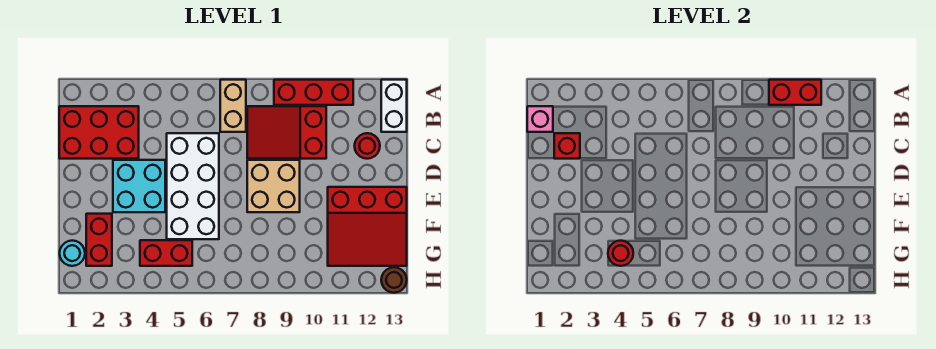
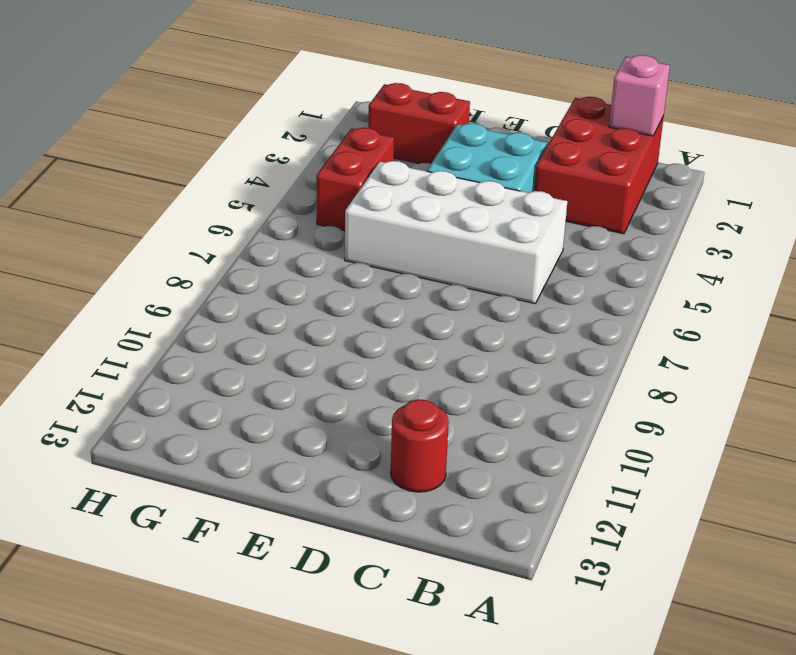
none -> tan 1x2 brick [220,80,246,132]
none -> red 1x3 brick [274,80,353,105]
none -> white 1x2 brick [381,80,407,132]

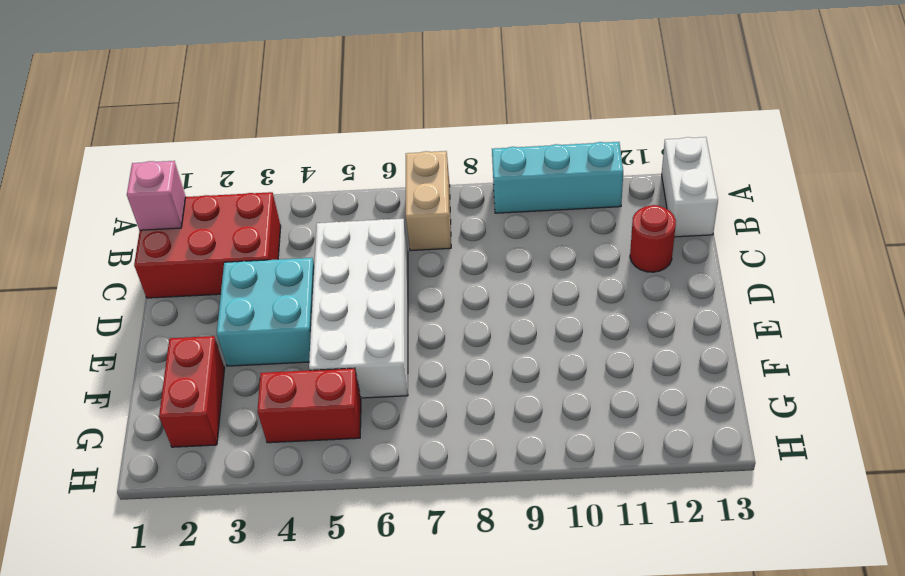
cyan 1x3 brick [492,142,623,213] -> red 1x3 brick [274,80,353,105]
none -> red 2x3 slope [247,106,326,159]
none -> tan 2x2 brick [247,160,300,212]
none -> red 3x3 slope [328,187,407,266]

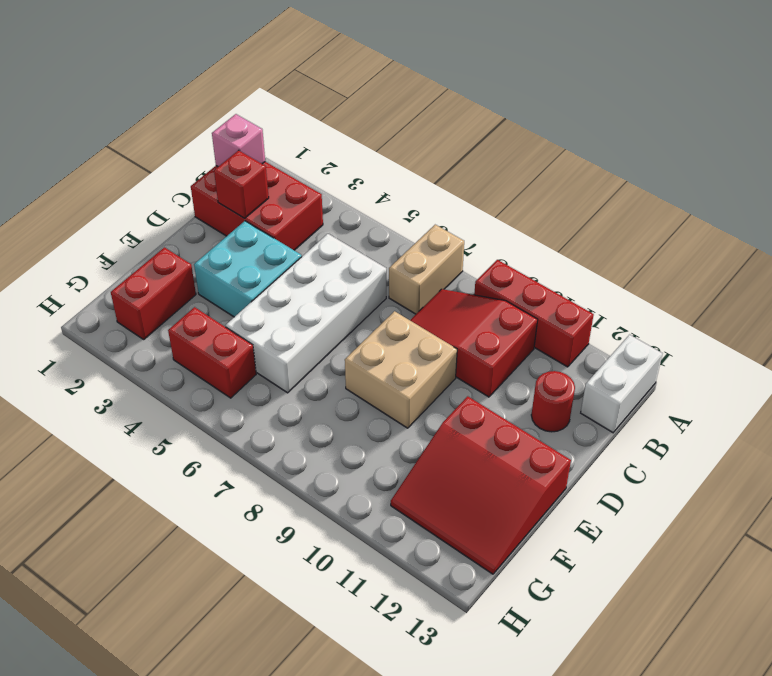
none -> cyan 1x1 round brick [60,241,85,266]
none -> brown 1x1 round brick [381,267,407,293]
none -> red 1x2 brick [769,80,821,105]

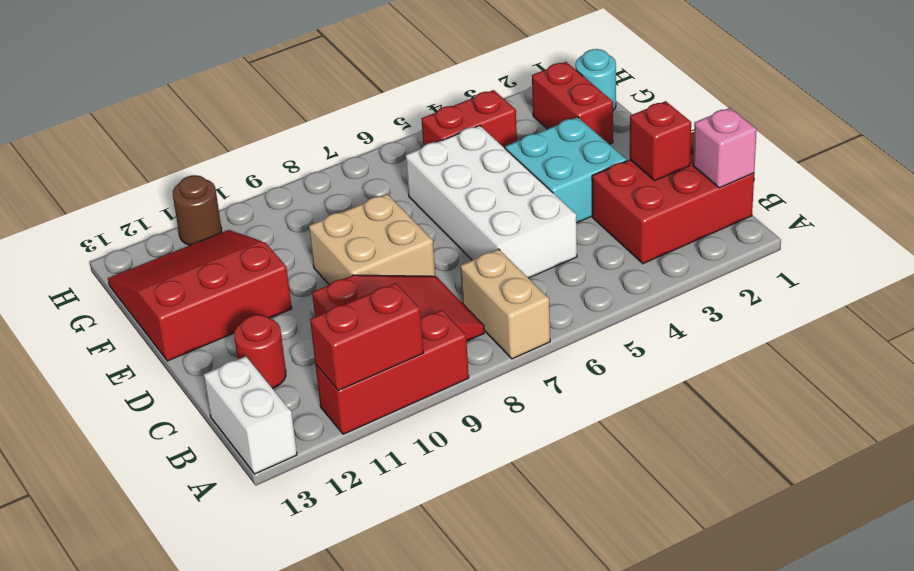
brown 1x1 round brick [173,175,222,245] -> brown 1x1 round brick moved to [381,267,407,293]
none -> red 1x1 round brick [608,241,633,266]

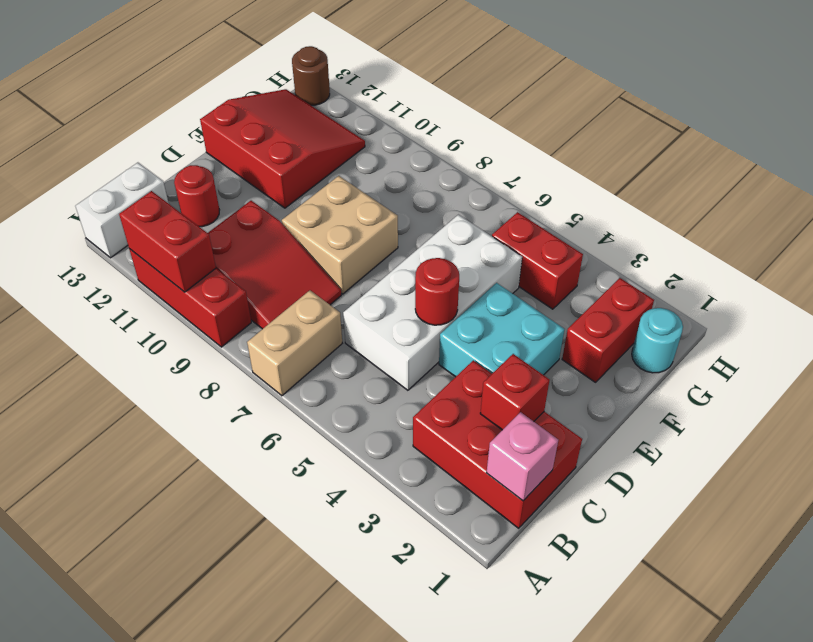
red 1x1 round brick [415,258,459,325] -> red 1x1 round brick moved to [608,241,633,266]

